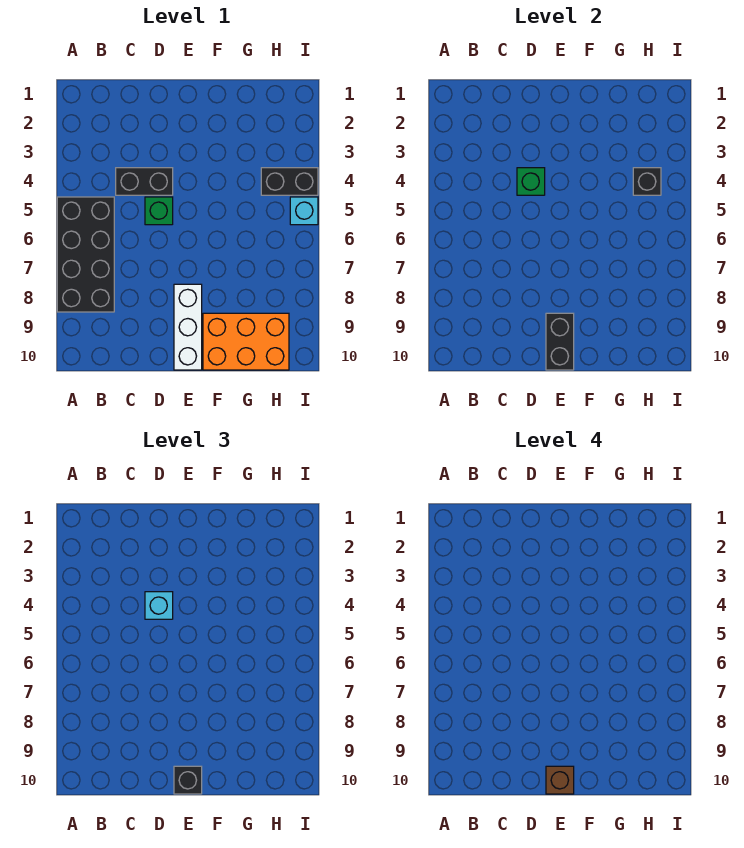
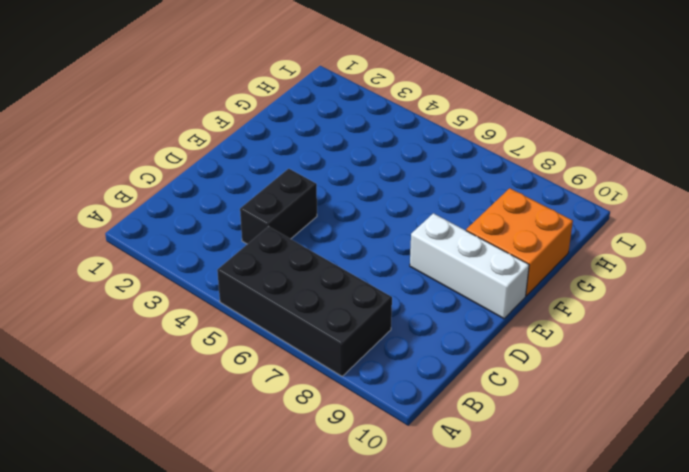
orange 2x2 brick [466,188,573,296] -> orange 2x3 brick [203,313,289,370]
none -> green 1x1 brick [145,197,173,225]
none -> black 1x2 brick [261,168,318,195]
none -> cyan 1x1 brick [290,197,318,225]

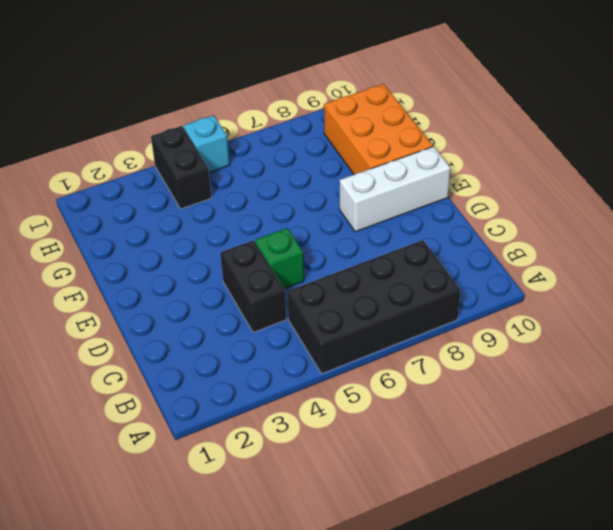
none -> green 1x1 brick [517,168,545,195]
none -> black 1x2 brick [546,313,574,370]
none -> black 1x1 brick [633,168,661,195]

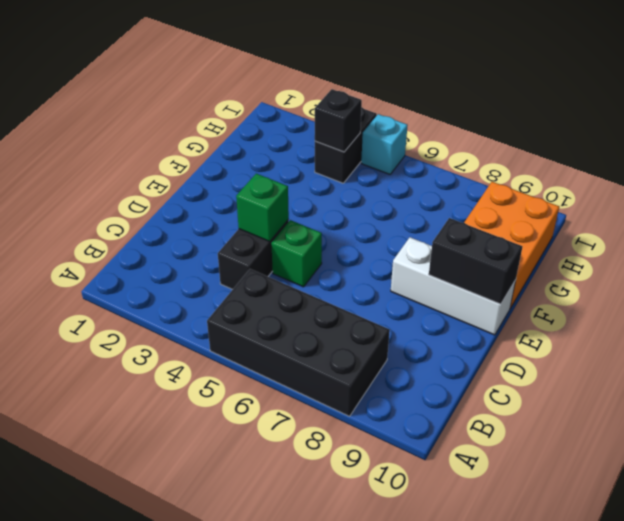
none -> cyan 1x1 brick [145,592,173,619]
none -> black 1x1 brick [174,766,202,794]
none -> brown 1x1 brick [546,766,574,794]

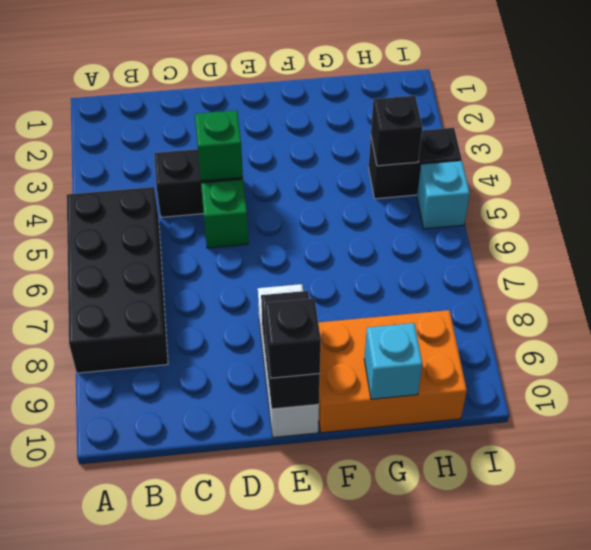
cyan 1x1 brick [364,323,422,399] -> cyan 1x1 brick moved to [145,592,173,619]
none -> brown 1x1 brick [546,766,574,794]

